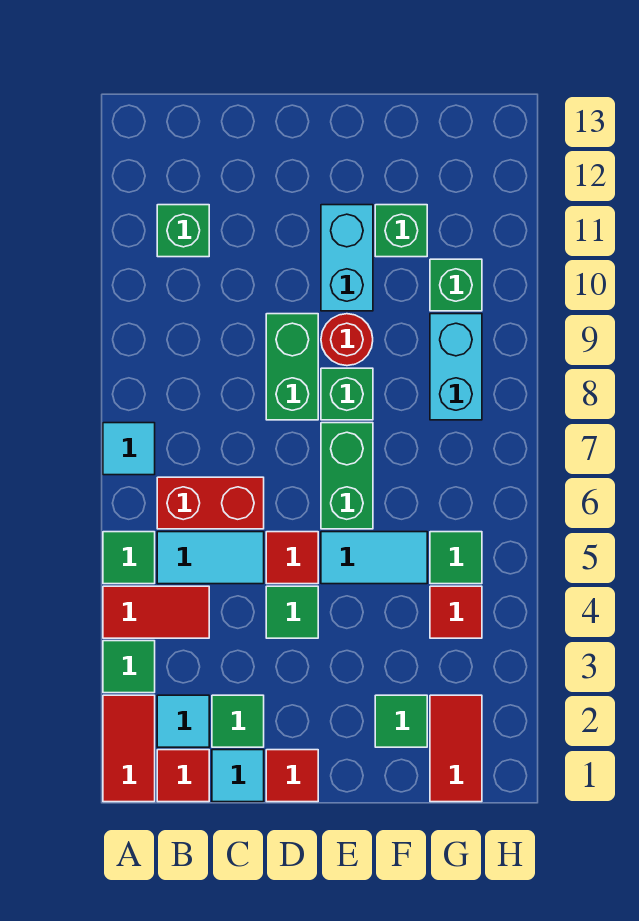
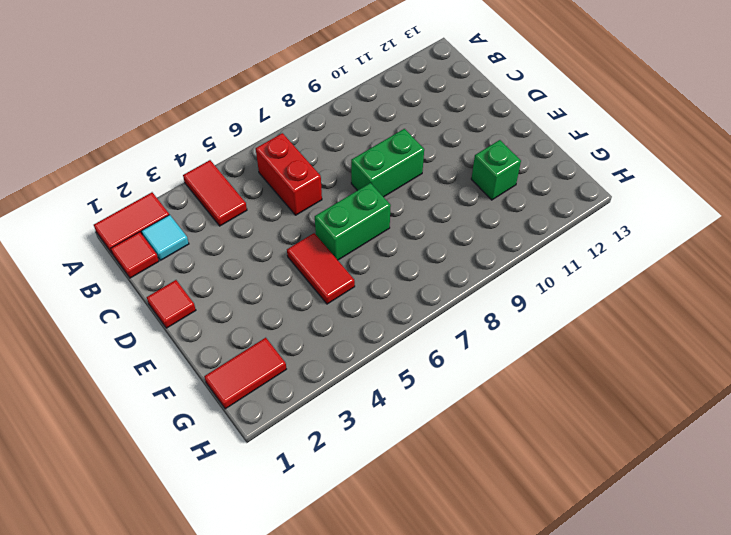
red 1x2 tile [287,233,355,304] -> cyan 1x2 tile [321,532,427,584]
none -> green 1x1 tile [103,641,155,693]
none -> green 1x1 tile [103,532,155,584]
none -> cyan 1x1 tile [103,423,155,475]

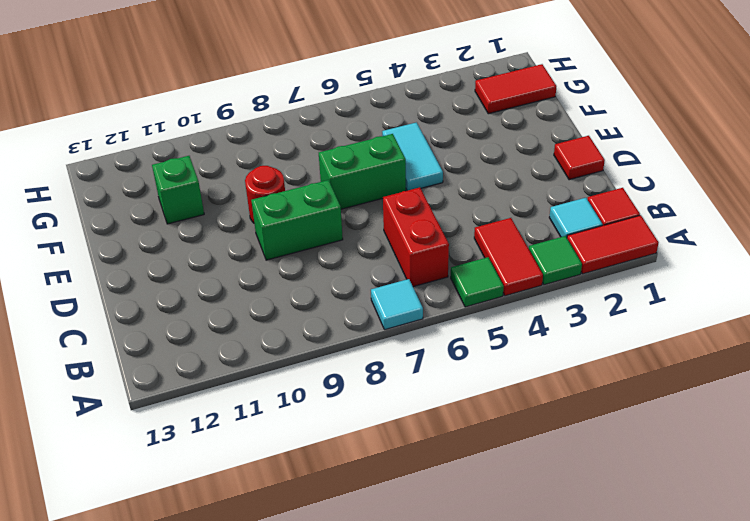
none -> cyan 1x2 tile [157,532,264,584]
none -> green 1x1 brick [157,205,209,257]
none -> cyan 1x1 tile [212,750,264,802]

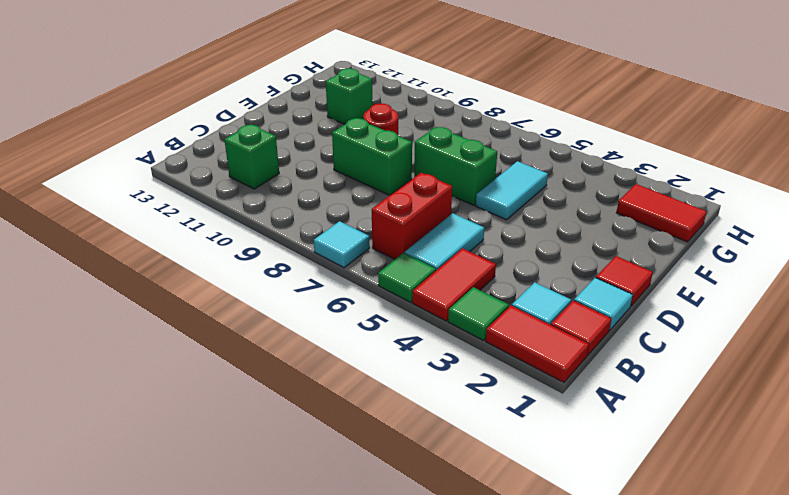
none -> green 1x1 tile [212,695,264,747]
none -> green 1x1 tile [266,586,318,638]
none -> red 1x1 tile [266,532,318,584]

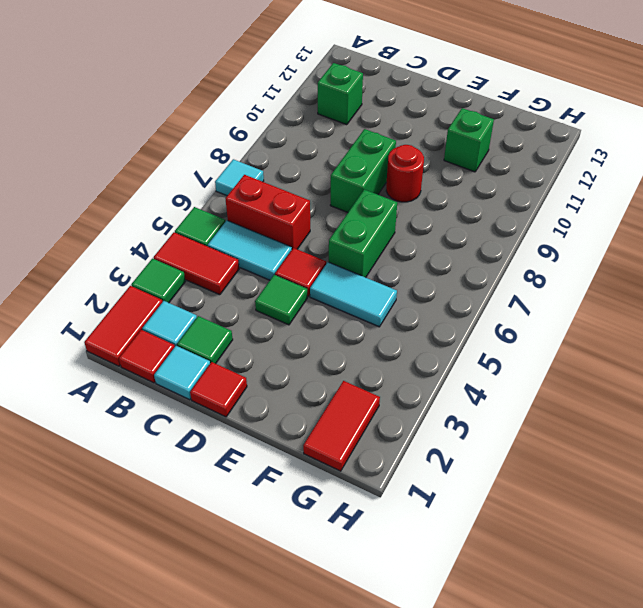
none -> green 1x1 brick [321,368,373,420]
none -> cyan 1x2 brick [321,205,373,311]
none -> green 1x1 tile [375,695,427,747]

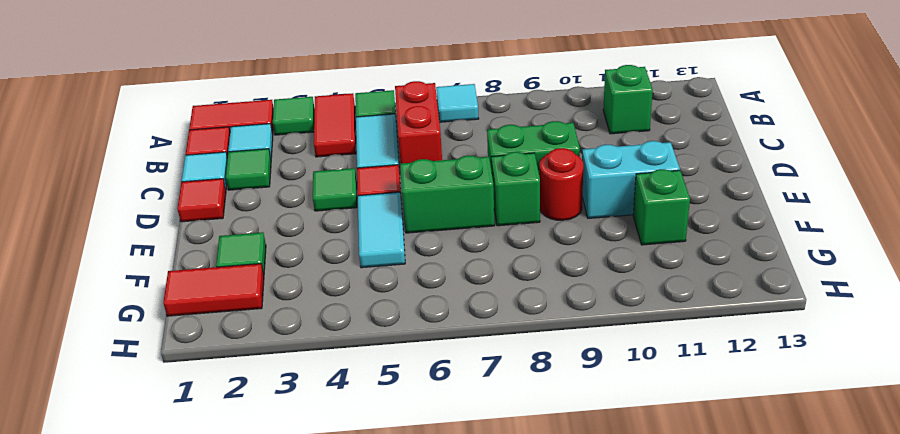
none -> red 1x1 tile [430,586,482,638]
none -> green 1x1 tile [430,532,482,584]
none -> cyan 1x2 brick [430,314,482,420]

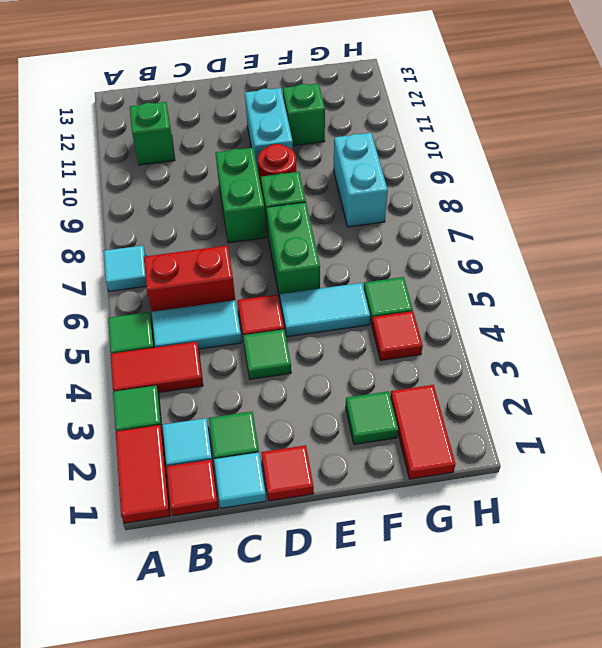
none -> green 1x1 brick [430,259,482,311]

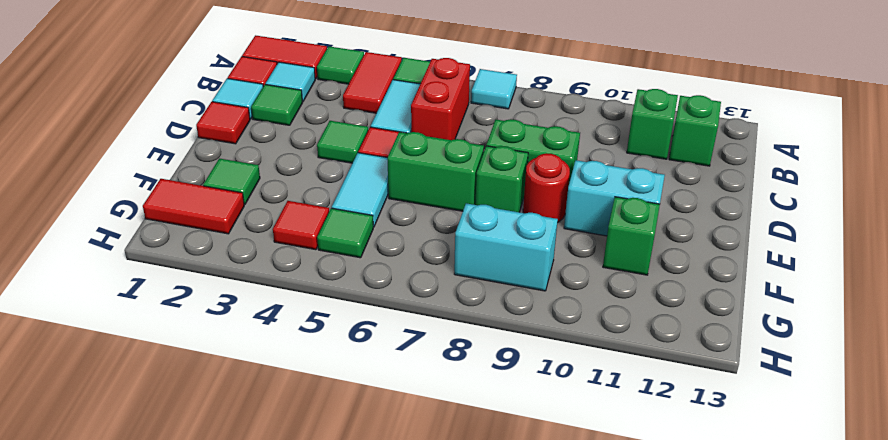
green 1x1 brick [669,95,721,166] -> green 1x1 brick moved to [430,259,482,311]

